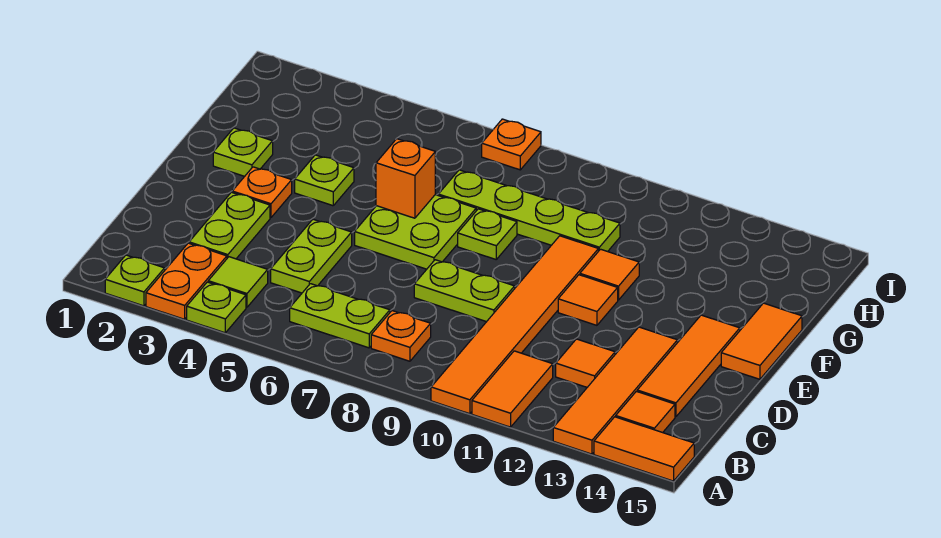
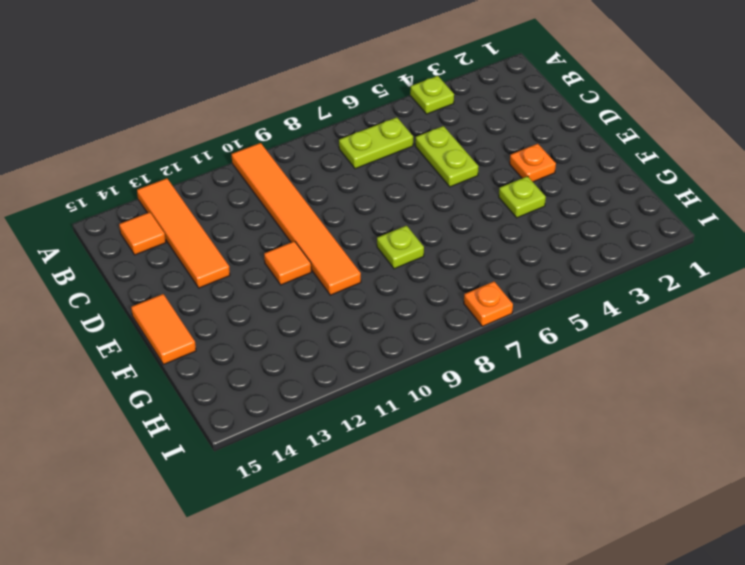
none -> lime 1x1 plate [105,255,165,306]
none -> orange 1x2 plate [146,243,227,319]
none -> orange 1x2 tile [472,351,553,427]

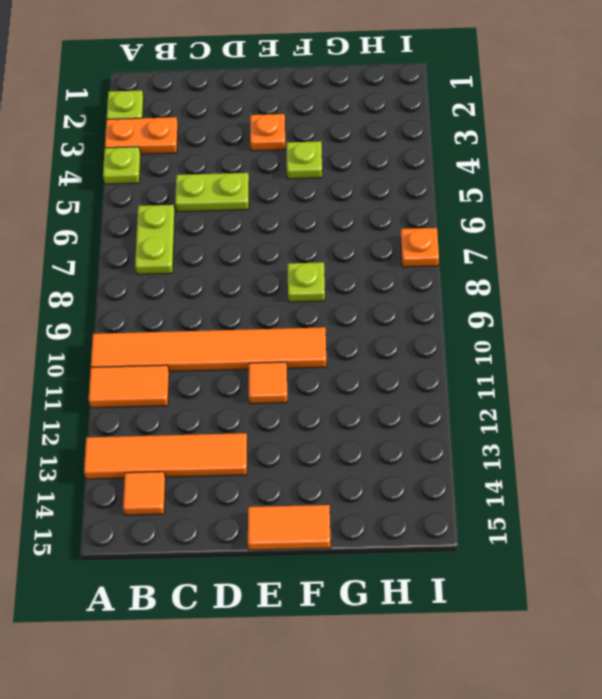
none -> orange 1x2 tile [594,417,694,481]
none -> lime 1x1 tile [208,257,268,307]
none -> orange 1x1 plate [371,311,431,361]

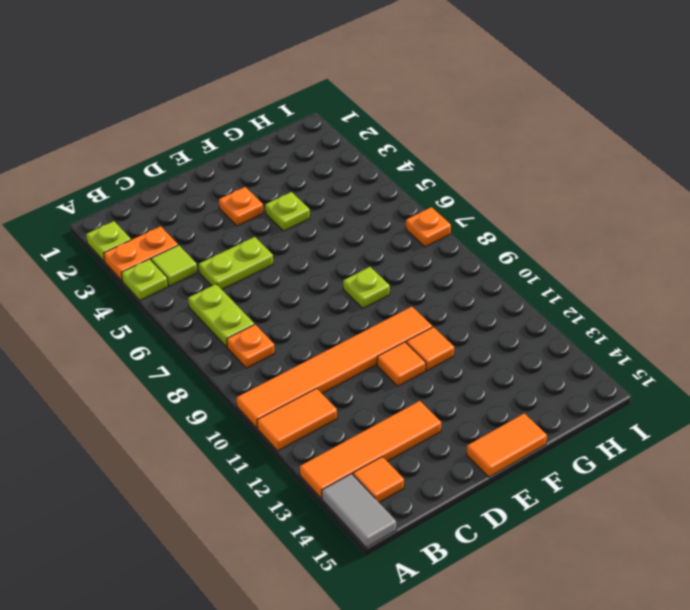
grey 1x2 tile [322,474,396,548] -> orange 1x2 tile [594,417,694,481]
none -> lime 1x2 plate [189,192,270,259]
none -> orange 1x1 tile [556,339,615,387]
none -> orange 1x3 tile [637,315,740,417]

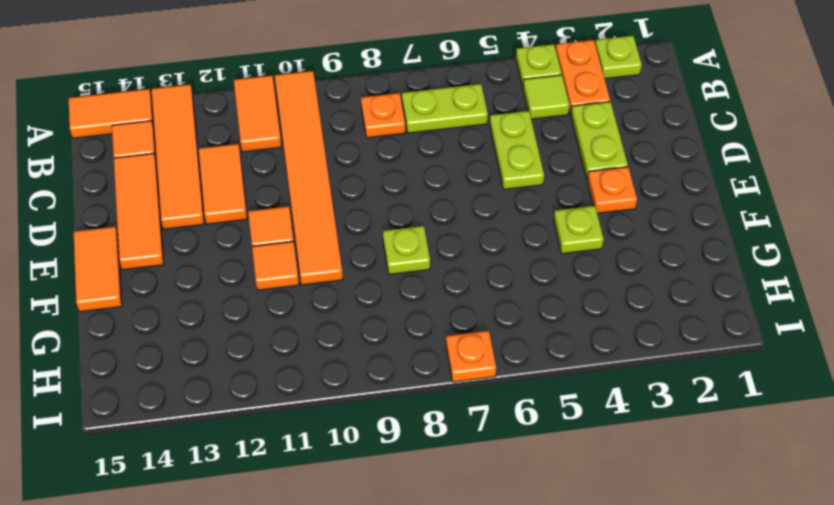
orange 1x2 tile [199,144,247,224] -> orange 1x1 tile [556,339,615,387]
none -> lime 1x2 plate [414,260,515,322]
none -> lime 2x2 plate [355,195,476,269]
none -> lime 1x1 plate [213,128,273,176]

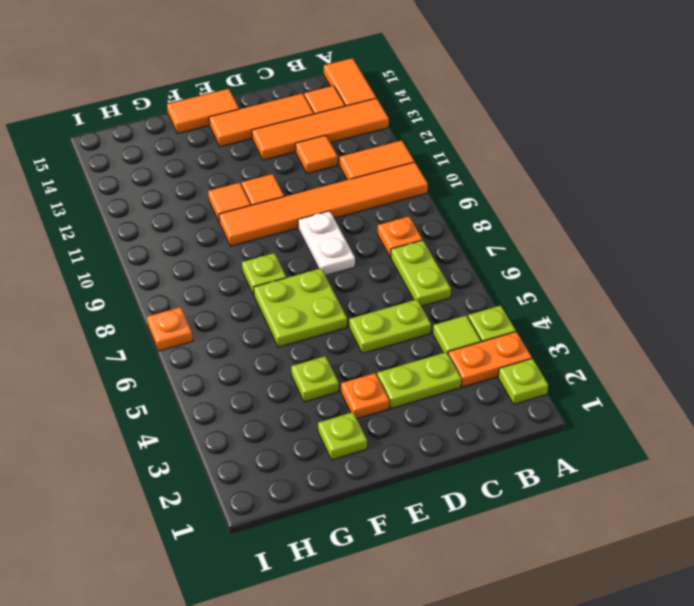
white 1x2 plate [298,211,355,276] -> lime 1x2 plate [414,260,515,322]
none -> lime 1x4 plate [438,170,620,252]
none -> orange 1x1 brick [376,139,435,218]

